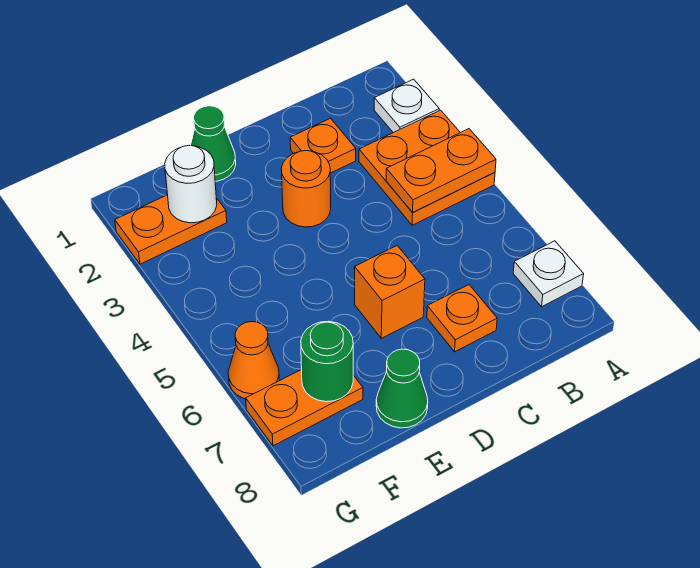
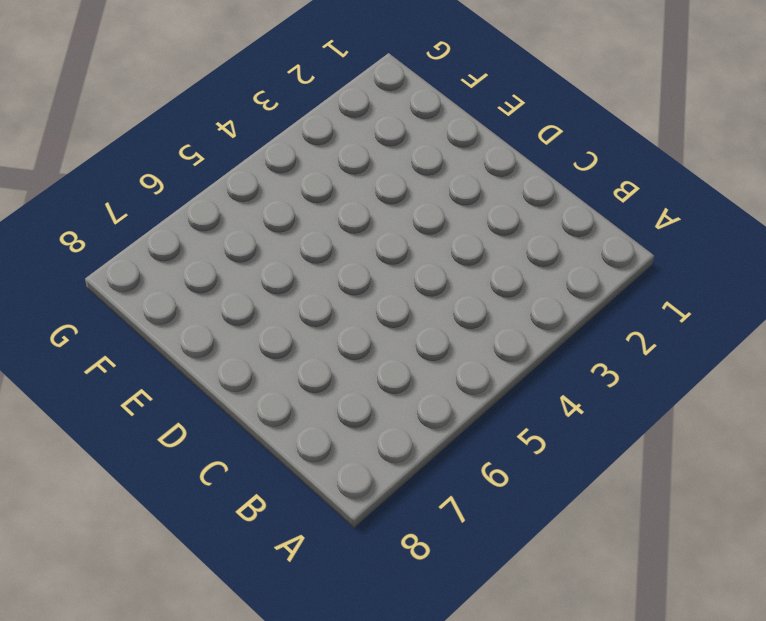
none -> white 1x1 plate [374,79,439,133]
none -> orange 2x2 plate [359,110,495,225]
none -> white 1x1 plate [513,241,584,307]

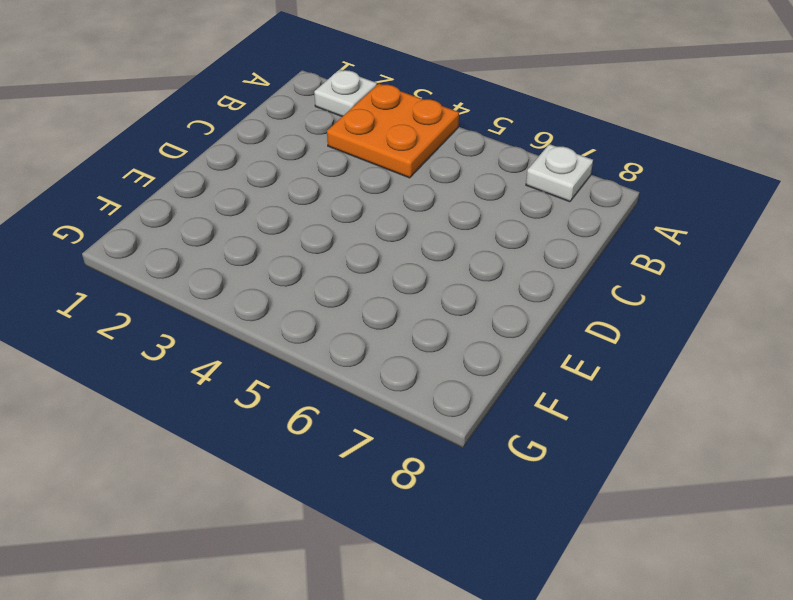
none -> orange 1x1 plate [290,118,356,173]
none -> orange 1x1 plate [427,285,497,352]
none -> orange 1x1 round brick [281,151,331,227]

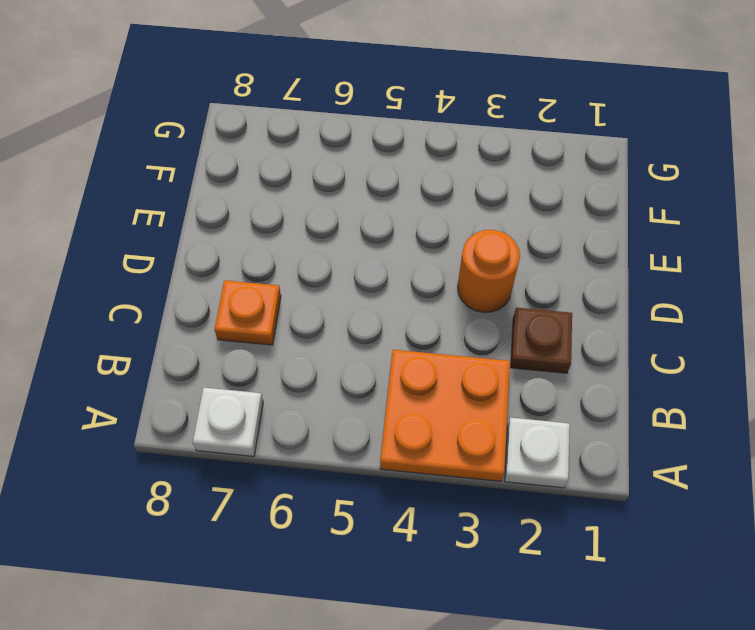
brown 1x1 plate [511,308,572,373] -> orange 1x1 plate [290,118,356,173]
none -> orange 1x1 brick [355,246,425,338]
none -> green 1x1 cone [191,106,236,181]
none -> green 1x1 cone [376,349,428,428]

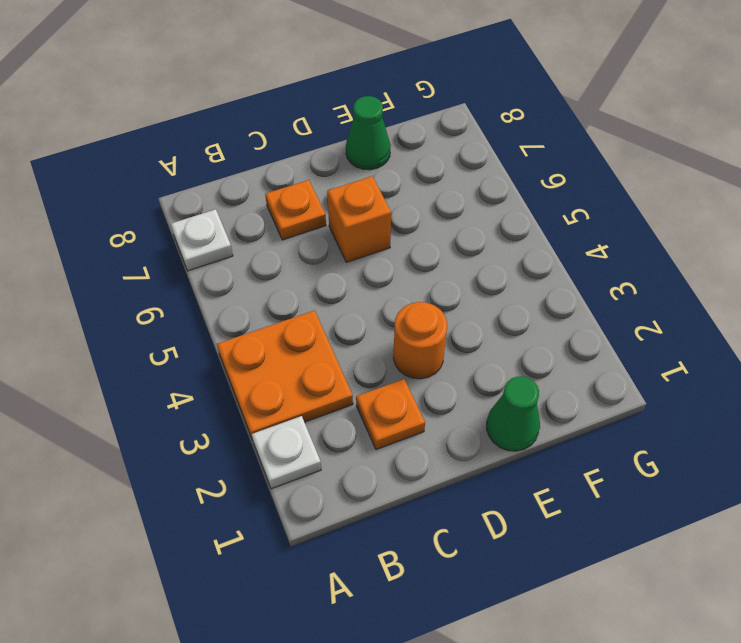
none -> orange 1x2 plate [115,195,227,264]
none -> orange 1x2 plate [246,370,363,446]
none -> orange 1x1 cone [228,322,279,399]

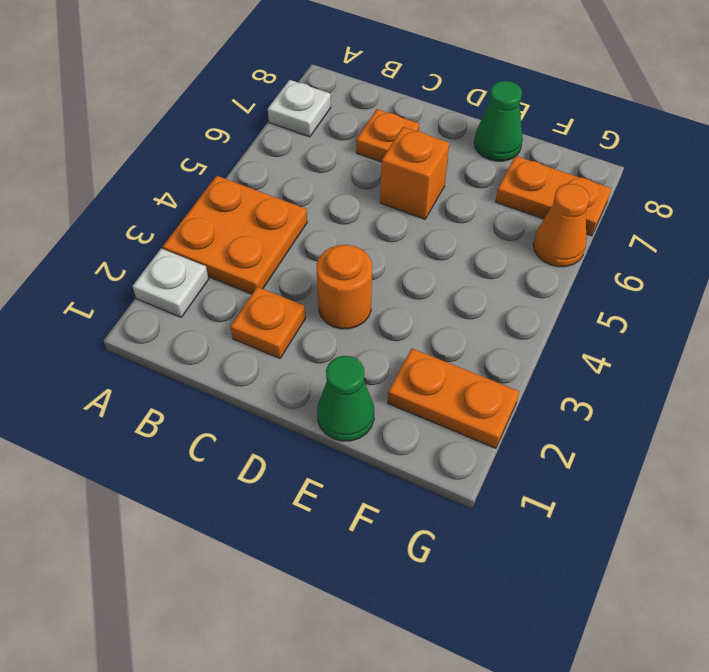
none -> orange 1x2 plate [386,129,496,212]
none -> white 1x1 round brick [165,146,217,223]
none -> green 1x1 round brick [301,321,353,402]

